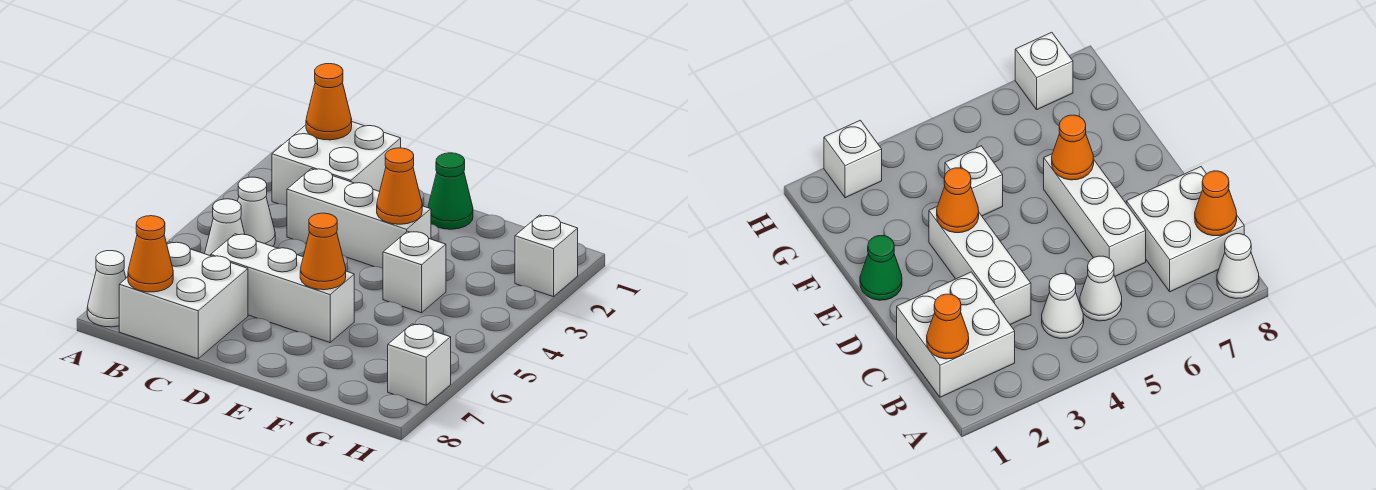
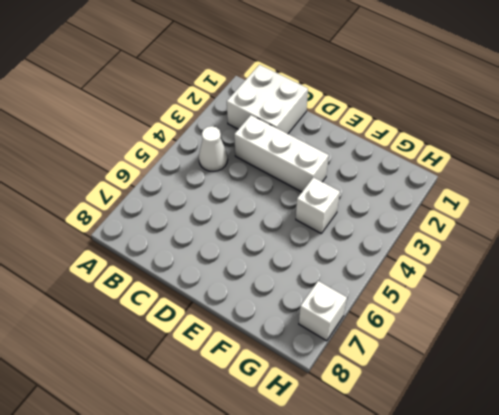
none -> white 1x1 cone [87,251,126,327]
none -> white 1x1 cone [205,199,245,256]
none -> white 2x2 brick [119,242,248,359]

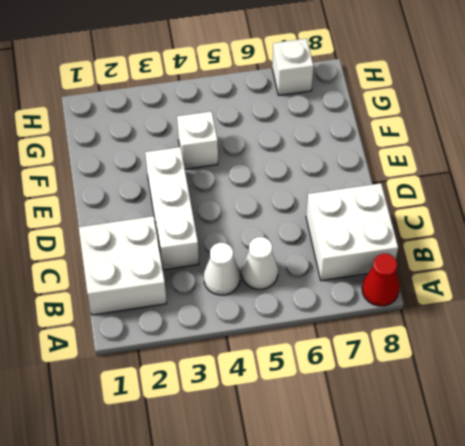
red 1x1 cone [362,254,399,306] -> white 1x1 cone [87,251,126,327]
none -> white 1x3 brick [211,234,354,342]
none -> green 1x1 cone [428,153,473,229]
none -> white 1x1 brick [515,215,578,297]

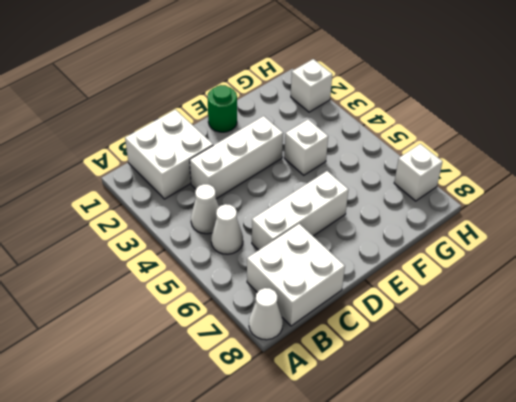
green 1x1 round brick [207,85,237,132] -> green 1x1 cone [428,153,473,229]
none -> orange 1x1 cone [306,64,352,140]
none -> orange 1x1 cone [128,216,173,292]
none -> orange 1x1 cone [377,148,422,224]

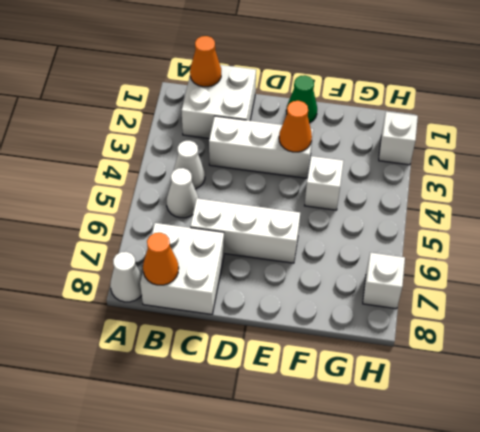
none -> orange 1x1 cone [300,213,346,290]

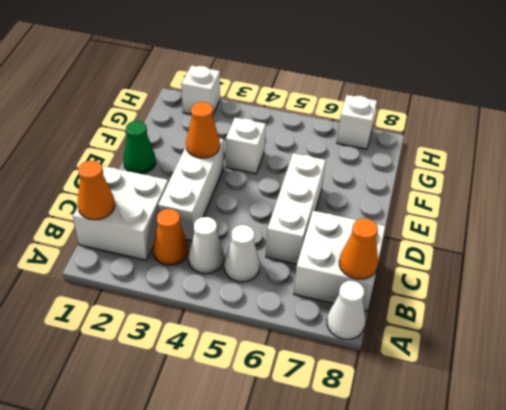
orange 1x1 cone [153,209,188,265] -> orange 1x1 cone moved to [300,213,346,290]

